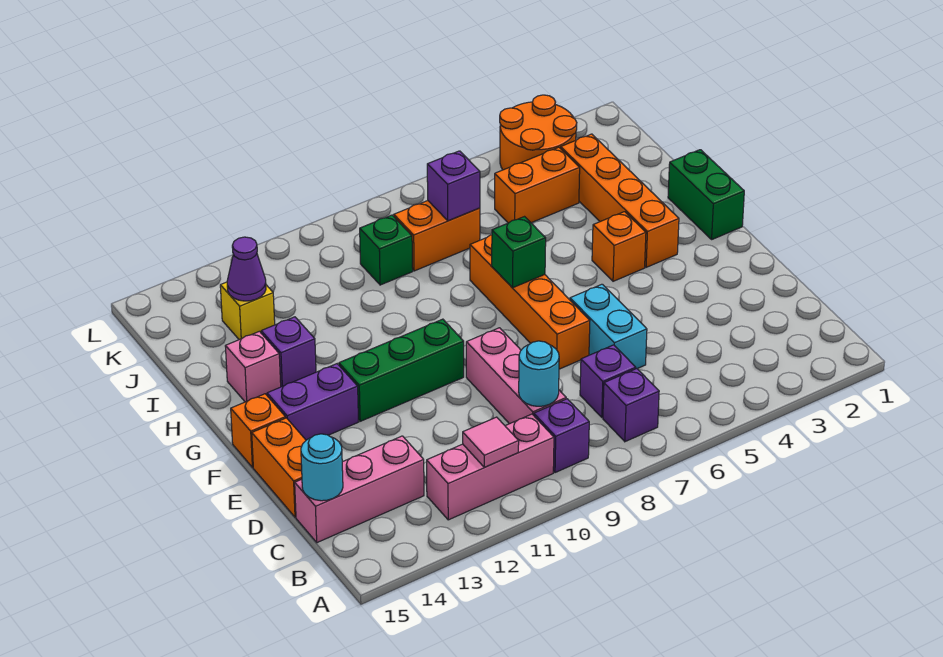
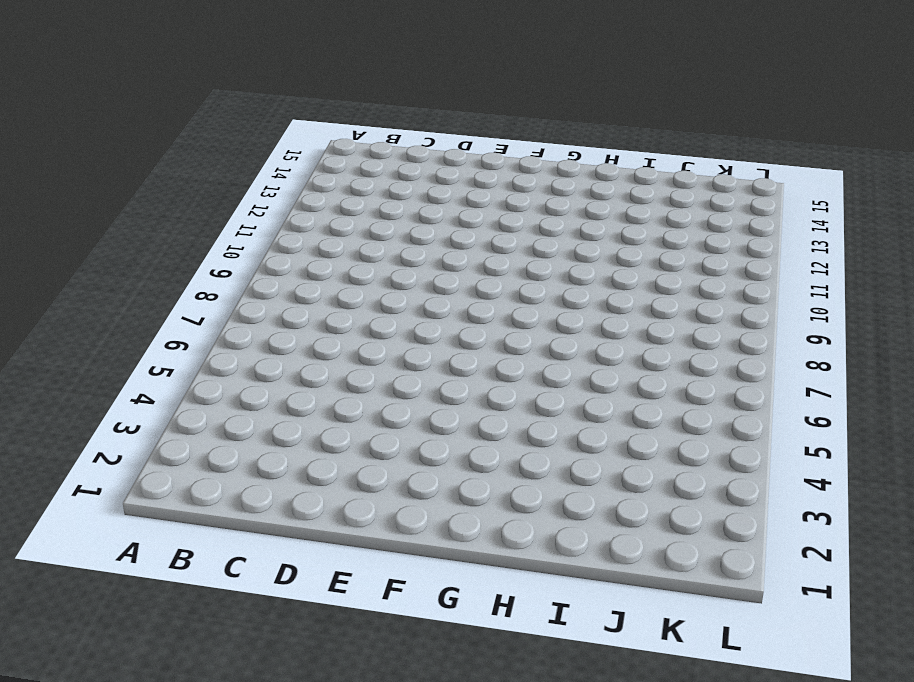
none -> purple 1x1 brick [603,369,659,442]
none -> purple 1x1 brick [534,399,589,473]
none -> pink 1x3 brick [427,414,554,520]

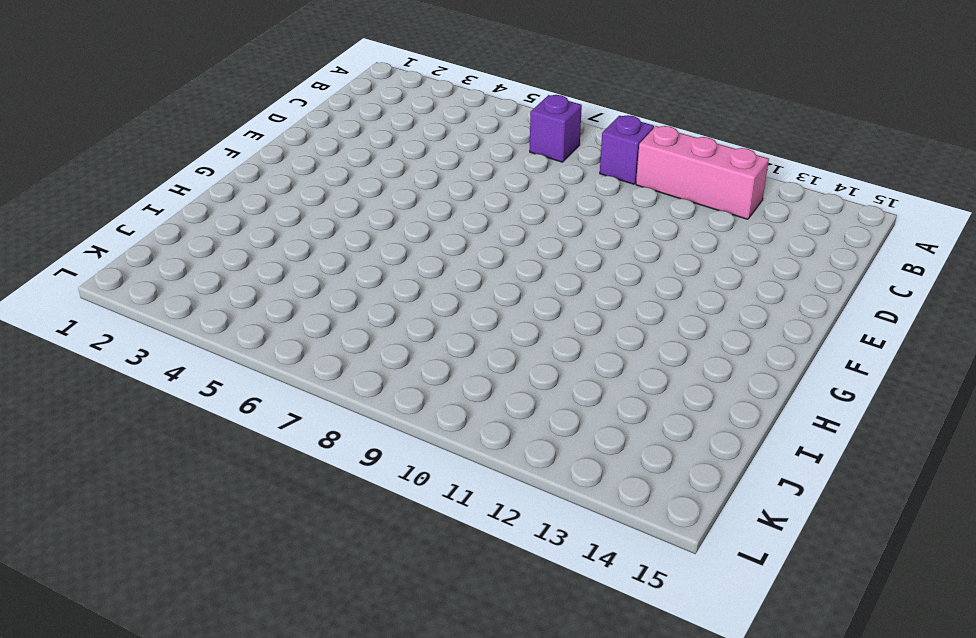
none -> purple 1x1 brick [580,345,636,417]
none -> pink 1x3 brick [466,328,566,424]
none -> pink 1x3 brick [295,436,424,543]

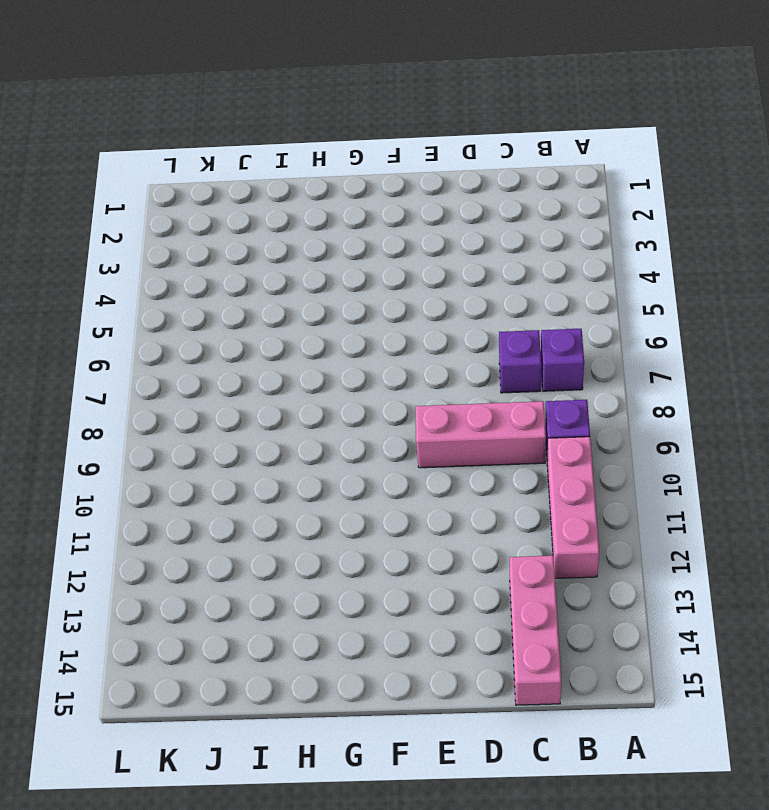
none -> cyan 1x2 brick [570,284,647,369]
none -> orange 1x2 brick [252,418,306,517]
none -> orange 1x4 brick [470,235,590,369]

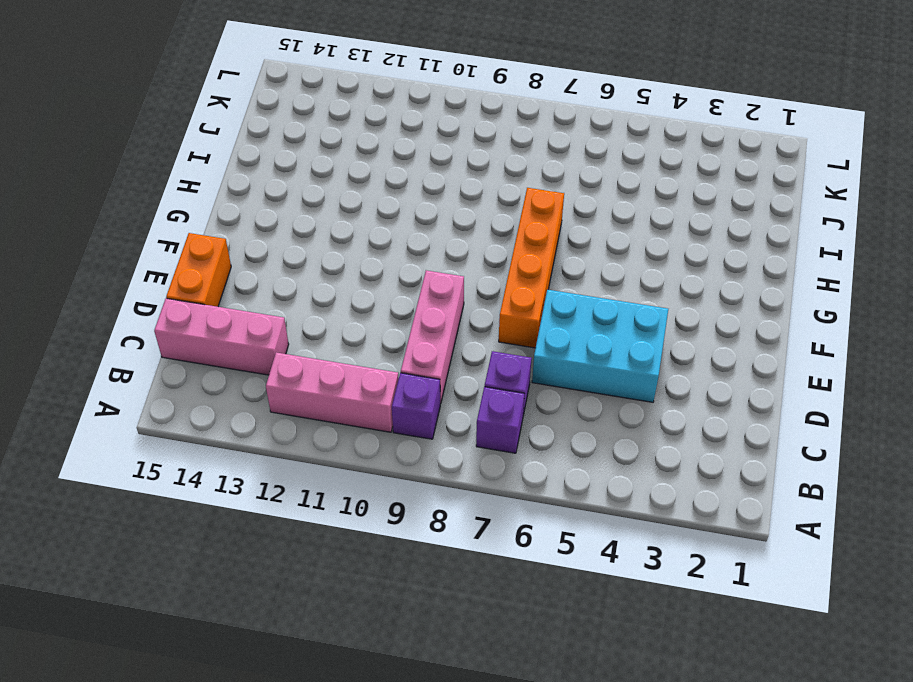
cyan 2x3 brick [532,290,668,402] -> cyan 1x2 brick [570,284,647,369]
none -> green 1x3 brick [339,319,464,421]
none -> purple 1x2 brick [267,364,359,440]
none -> orange 1x1 brick [231,394,285,468]

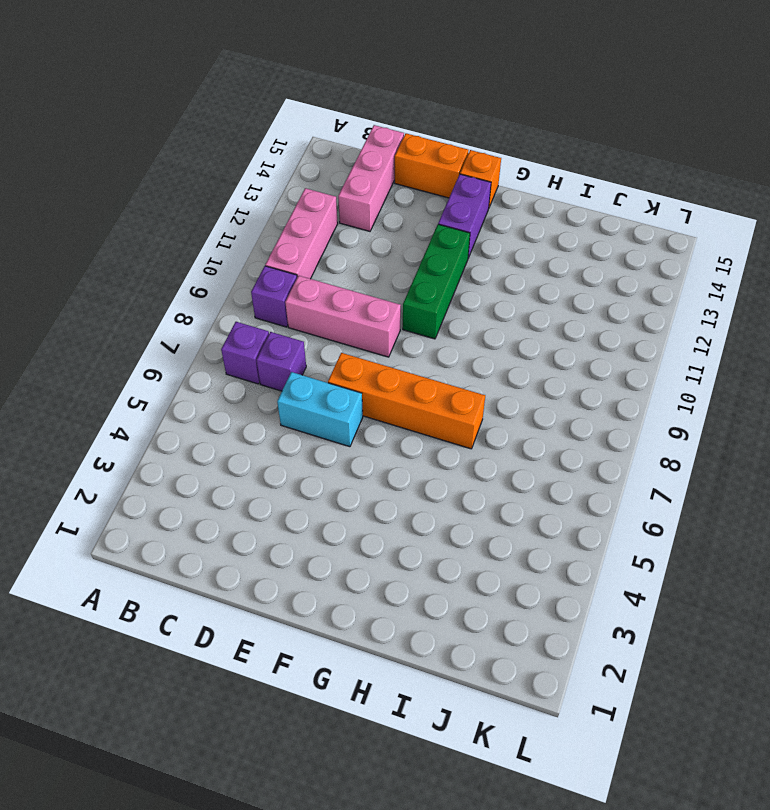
none -> green 1x2 brick [668,150,744,239]
none -> orange 1x4 brick [561,134,679,267]
none -> orange 1x1 brick [592,212,646,281]

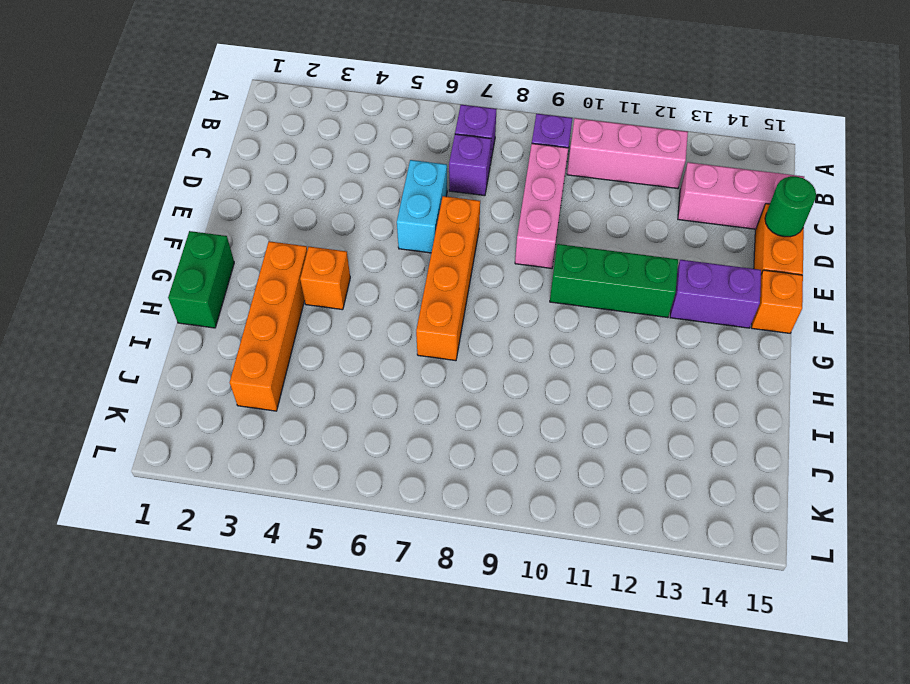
green 1x1 round brick [765,176,816,237] -> none
none -> purple 1x1 brick [261,317,316,387]
none -> pink 1x1 brick [225,331,281,402]
none -> orange 1x2 brick [495,147,580,223]

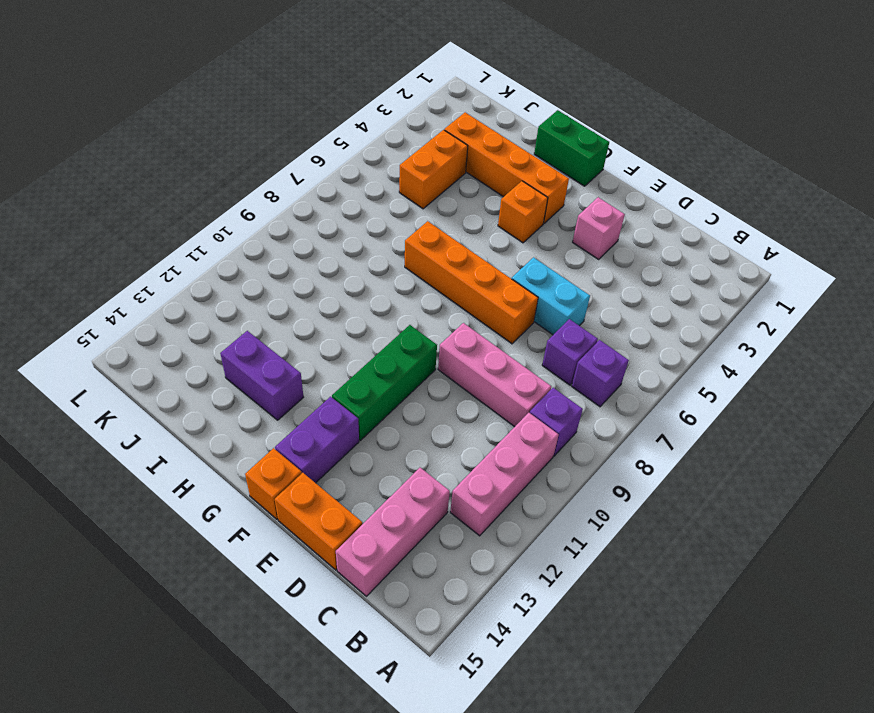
pink 1x1 brick [573,197,625,259] -> pink 1x1 brick moved to [225,331,281,402]
purple 1x2 brick [220,331,304,420] -> purple 1x1 brick [261,317,316,387]
none -> orange 1x2 brick [394,201,480,271]
none -> green 1x1 brick [360,215,413,285]
none -> yellow 1x1 brick [220,282,275,340]

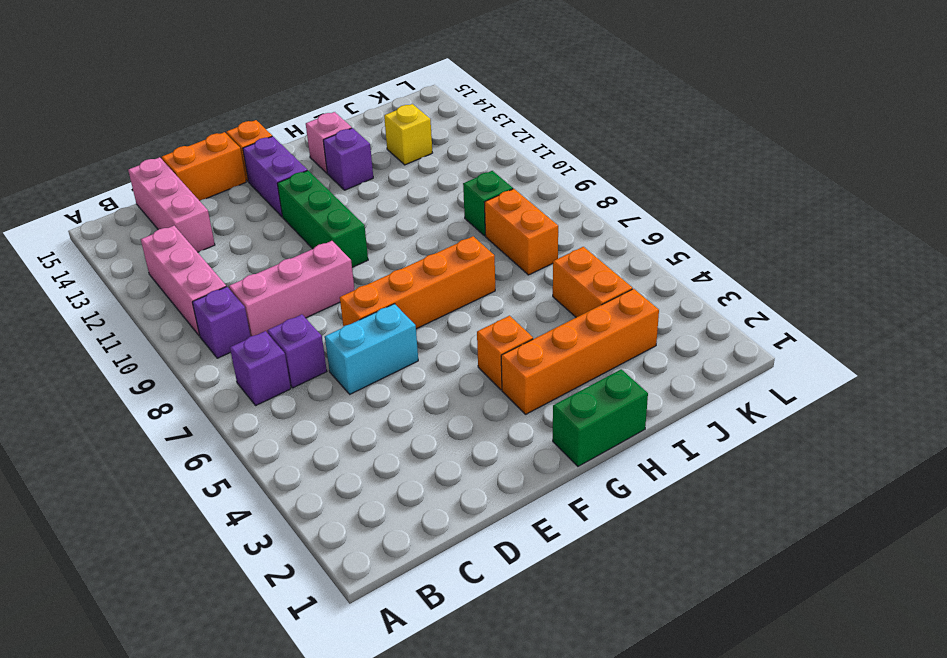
none -> orange 2x2 round brick [500,95,577,170]
none -> pink 1x1 tile [463,417,519,467]
none -> cyan 1x1 round brick [519,341,559,406]

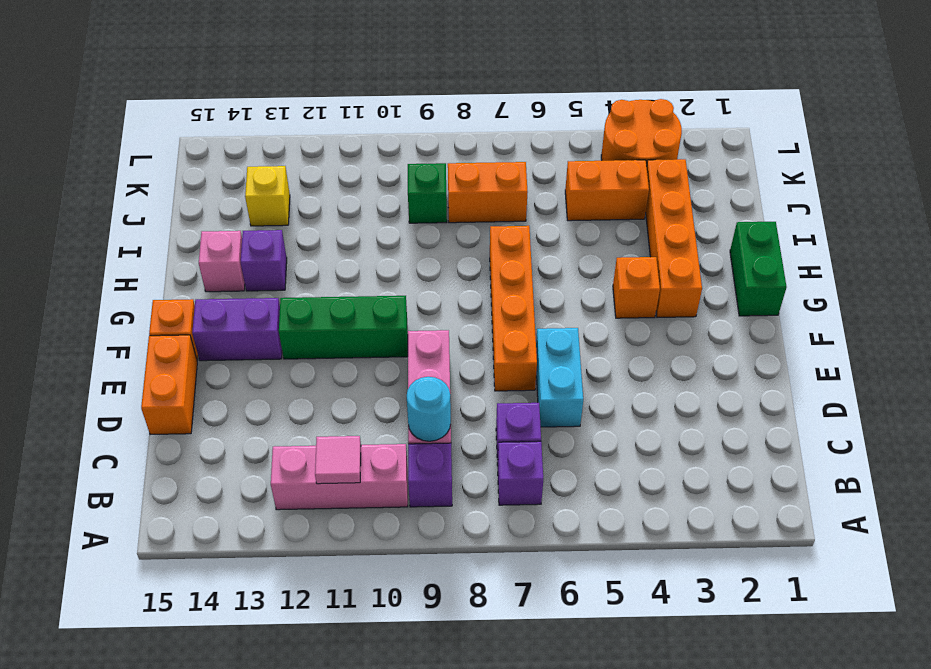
none -> pink 1x3 brick [295,436,424,543]
none -> cyan 1x1 round brick [301,434,343,501]
none -> green 1x1 brick [492,217,546,288]

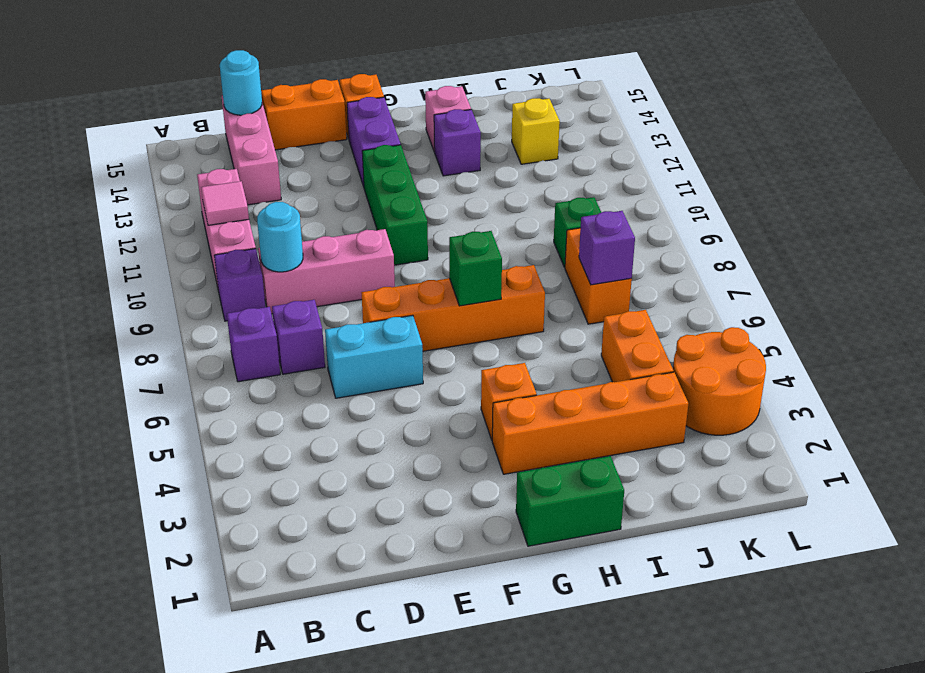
none -> purple 1x1 cone [227,237,266,301]

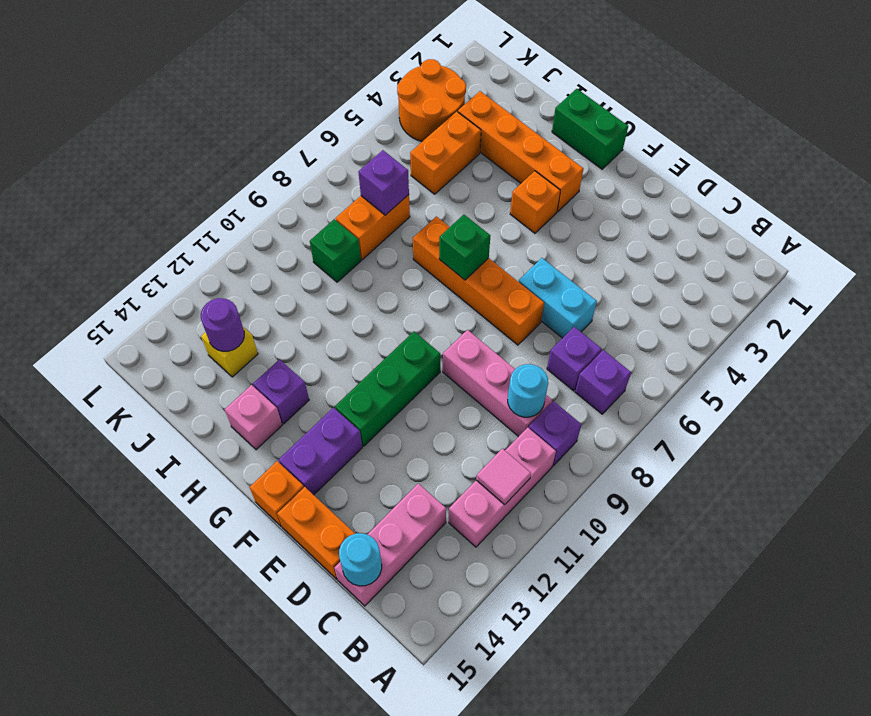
purple 1x1 round brick [201,298,244,351] -> purple 1x1 cone [227,237,266,301]

